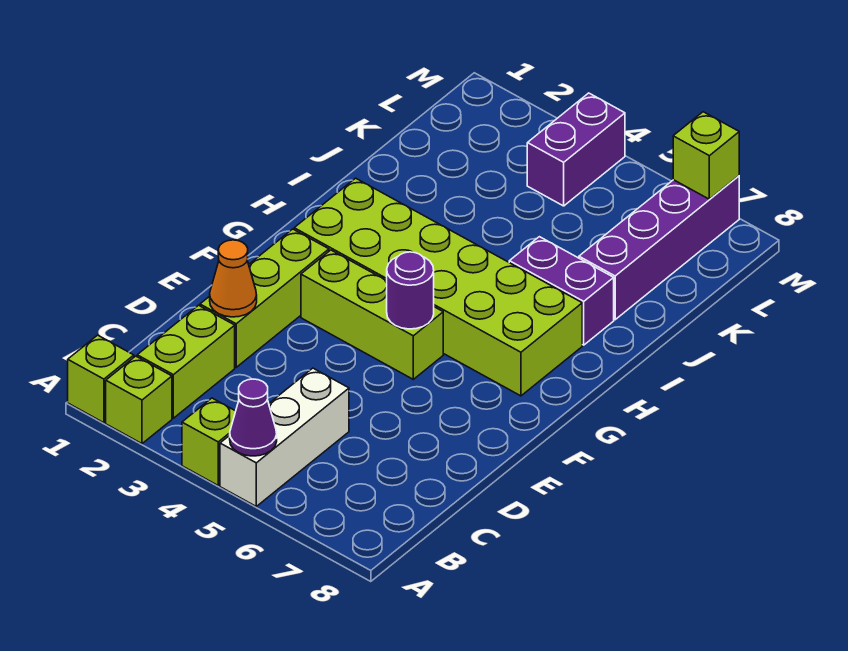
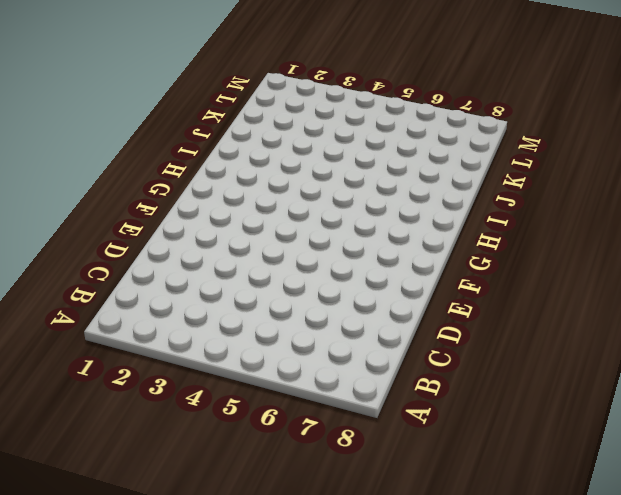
none -> lime 1x1 brick [68,335,134,423]
none -> lime 1x1 brick [106,356,172,444]
none -> lime 1x1 brick [182,398,236,485]

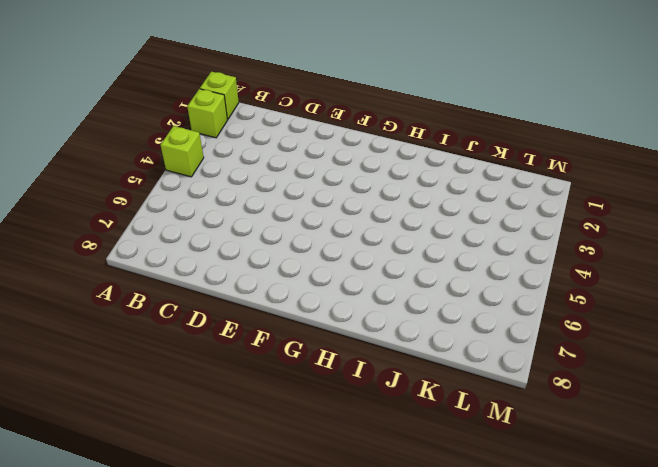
none -> white 1x3 brick [220,368,349,506]
none -> lime 1x2 brick [137,305,235,418]
none -> lime 1x3 brick [200,229,329,367]

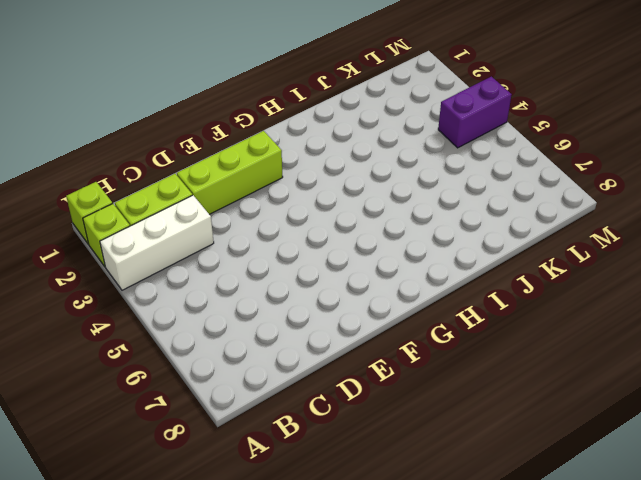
white 1x3 brick [100,195,214,290] -> white 1x3 brick moved to [220,368,349,506]
none -> lime 1x1 brick [182,398,236,485]
none -> lime 1x3 brick [301,250,443,379]
none -> lime 2x6 brick [294,178,582,396]

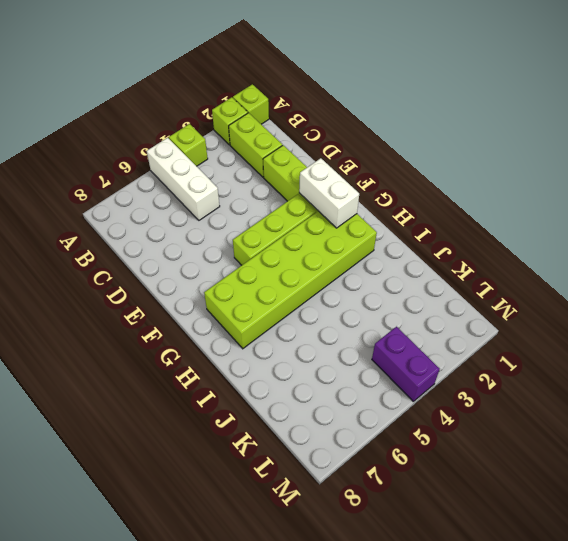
white 1x2 brick [299,158,359,228] -> none
none -> purple 1x2 brick [509,237,614,345]
none -> purple 1x4 brick [579,176,739,320]
none -> purple 1x1 cone [230,379,277,456]

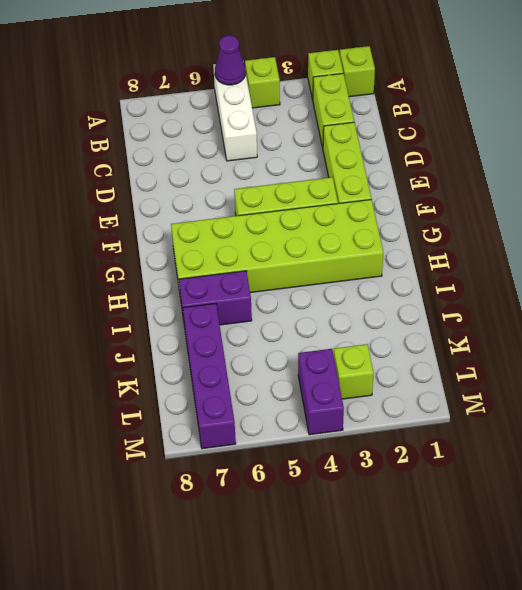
lime 1x1 brick [334,344,374,399] -> lime 1x1 brick moved to [673,112,739,199]
none -> orange 1x1 cone [210,240,257,317]
none -> purple 1x1 round brick [387,252,434,329]

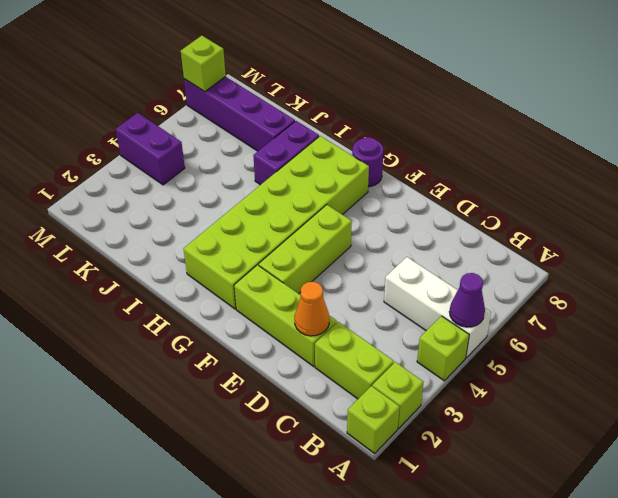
purple 1x1 round brick [352,137,383,187] -> purple 1x1 round brick moved to [387,252,434,329]

